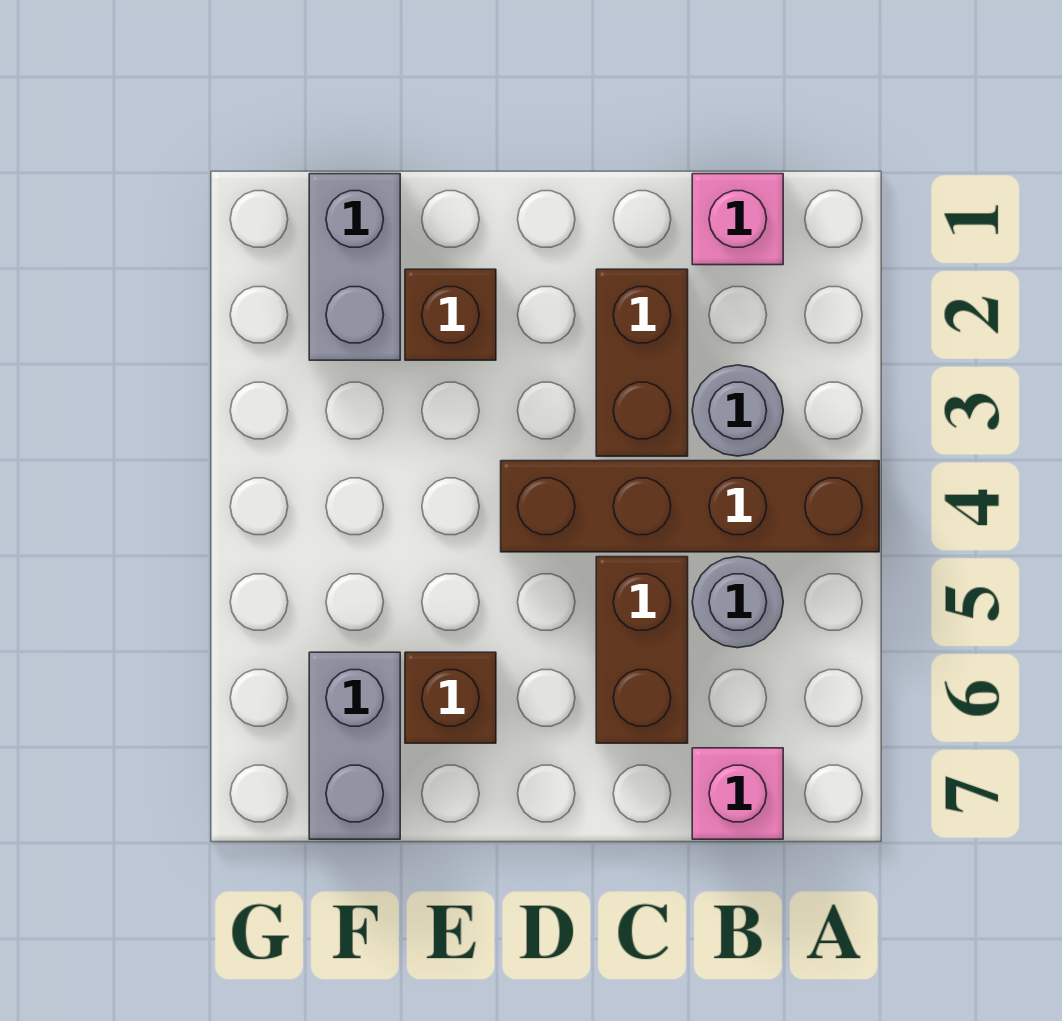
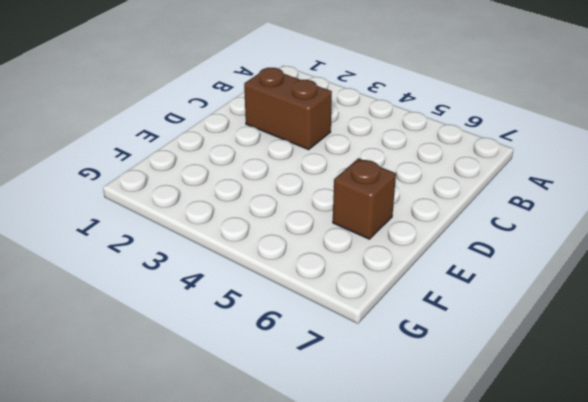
none -> brown 1x4 brick [501,461,879,552]
none -> pink 1x1 brick [692,174,783,265]

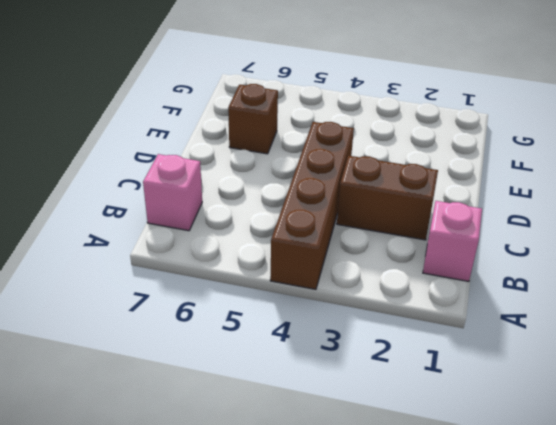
none -> grey 1x1 round brick [692,365,783,456]
none -> grey 1x1 round brick [692,557,783,648]

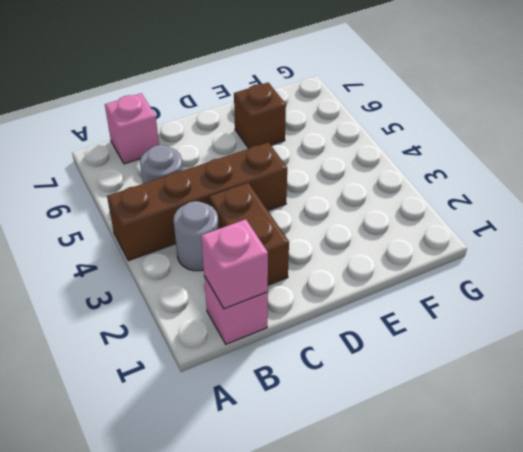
pink 1x1 brick [201,219,268,309] -> none
none -> brown 1x2 brick [596,557,688,743]
none -> brown 1x1 brick [405,269,496,360]

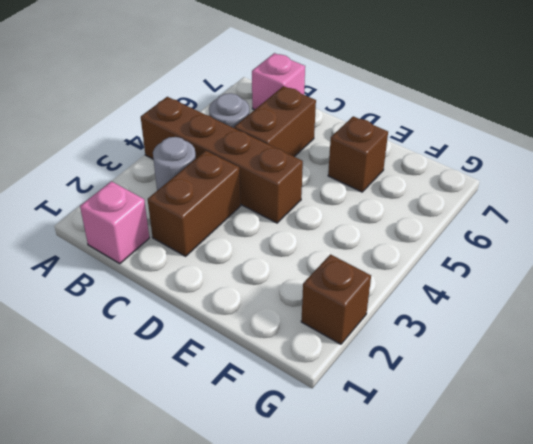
brown 1x1 brick [301,254,371,344] -> brown 1x1 brick moved to [405,269,496,360]
none -> grey 1x2 brick [309,174,400,360]
none -> grey 1x2 brick [309,652,400,839]

